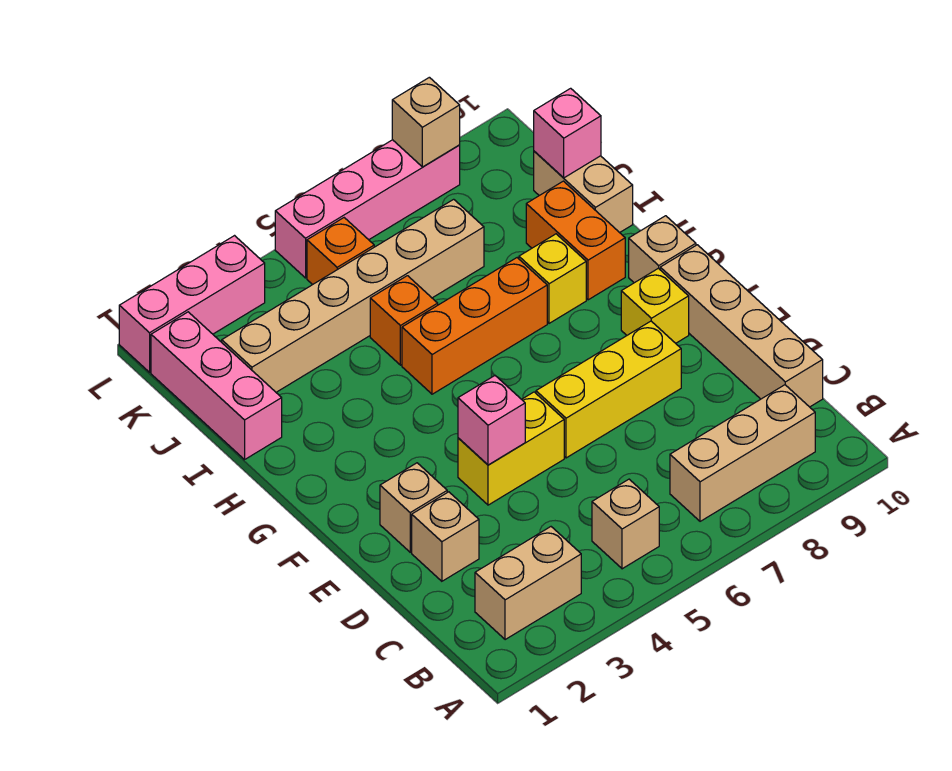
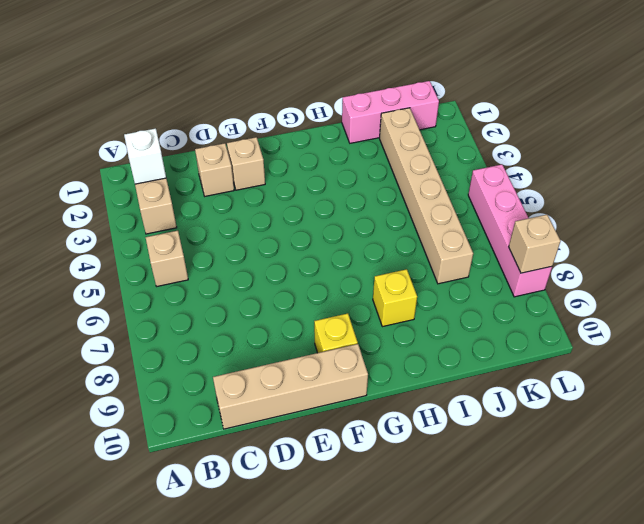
white 1x1 brick [124,128,166,184] -> none
none -> tan 1x3 brick [670,385,815,521]
none -> yellow 1x2 brick [458,392,564,505]
none -> yellow 1x3 brick [536,321,681,458]

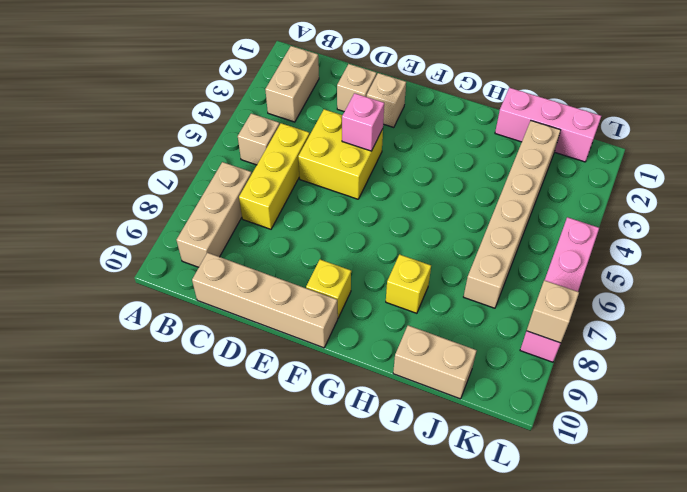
yellow 1x3 brick [239,123,310,229] -> yellow 1x3 brick moved to [536,321,681,458]
yellow 2x2 brick [298,109,383,199] -> yellow 1x2 brick [458,392,564,505]
none -> tan 1x1 brick [629,216,696,283]
none -> orange 1x3 brick [402,258,547,394]
none -> orange 1x2 brick [526,181,625,300]

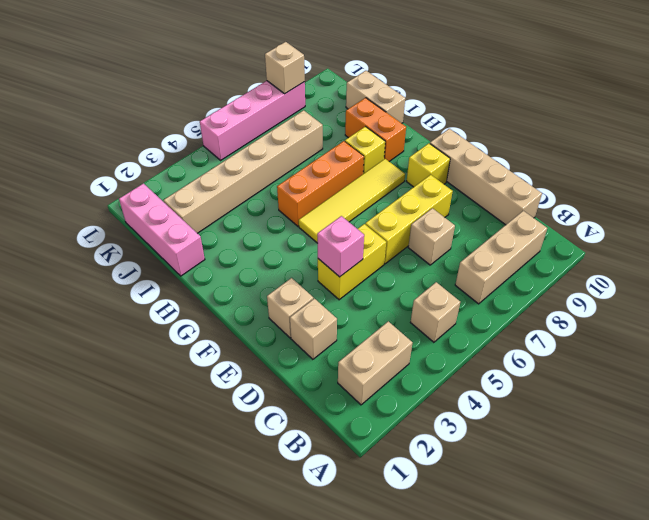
tan 1x1 brick [408,208,455,265] -> tan 1x1 brick moved to [629,216,696,283]
yellow 1x4 tile [299,159,405,243] -> none
none -> orange 1x1 brick [370,276,438,365]
none -> orange 1x1 brick [307,218,374,285]
none -> pink 1x3 brick [119,236,265,372]

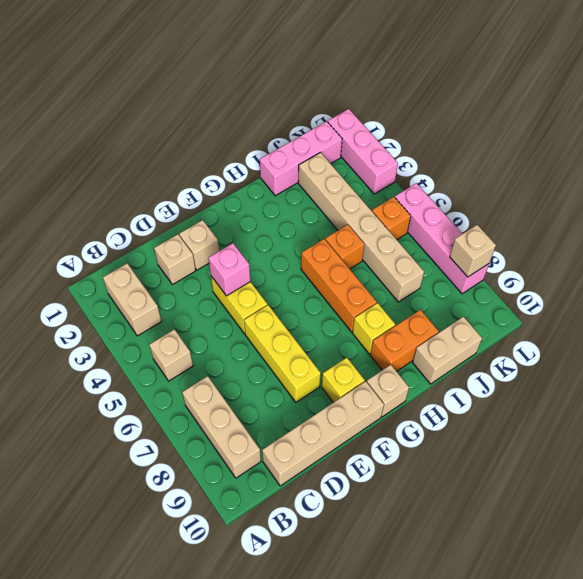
none -> pink 1x1 brick [534,88,601,178]

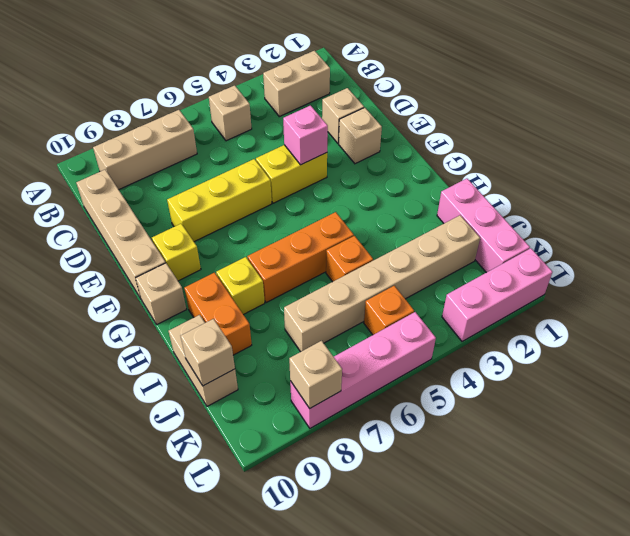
tan 1x1 brick [181,319,235,386] -> pink 1x1 brick [534,88,601,178]

